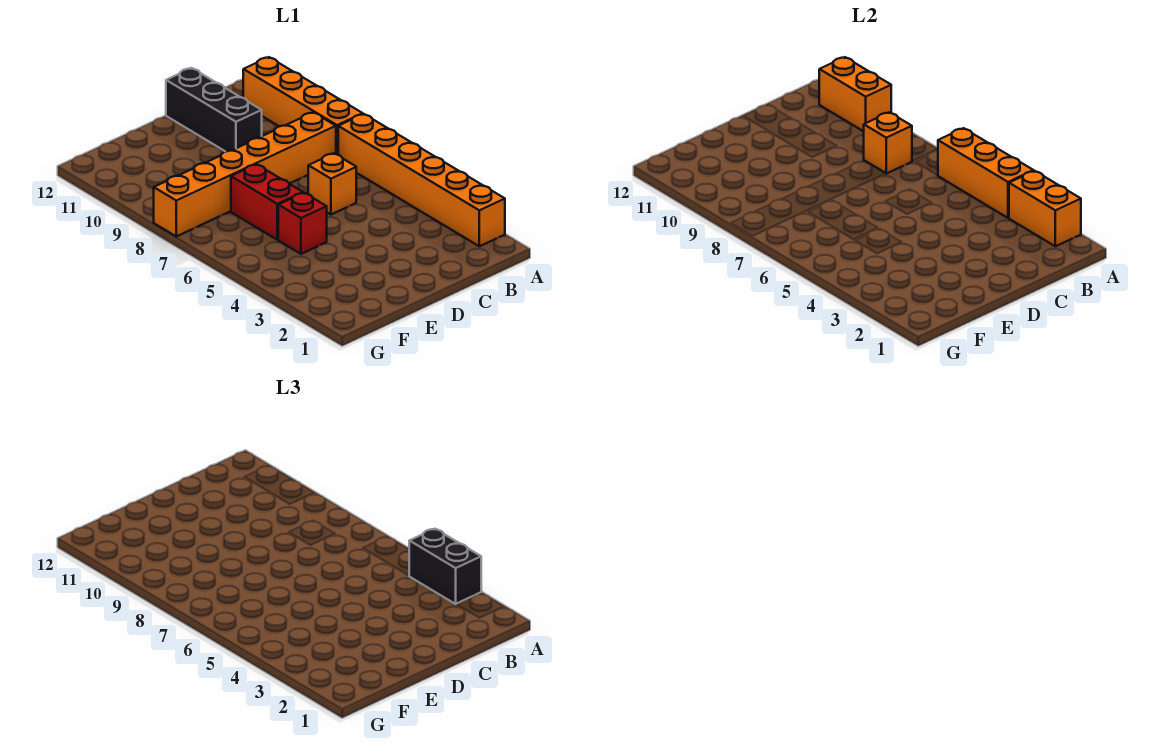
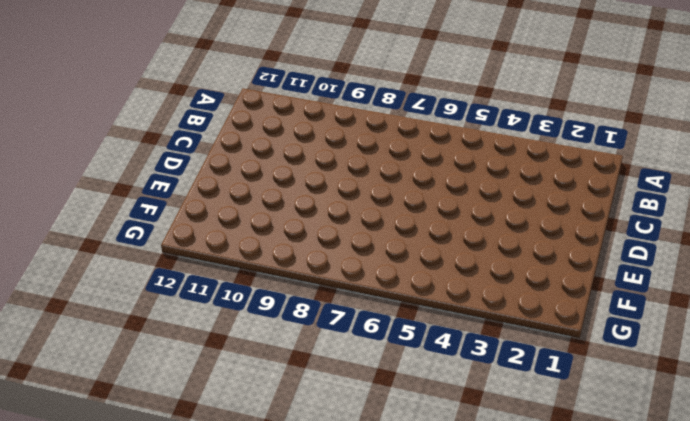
none -> orange 1x6 brick [338,114,505,246]
none -> orange 1x4 brick [243,57,363,155]
none -> orange 1x6 brick [154,112,336,236]

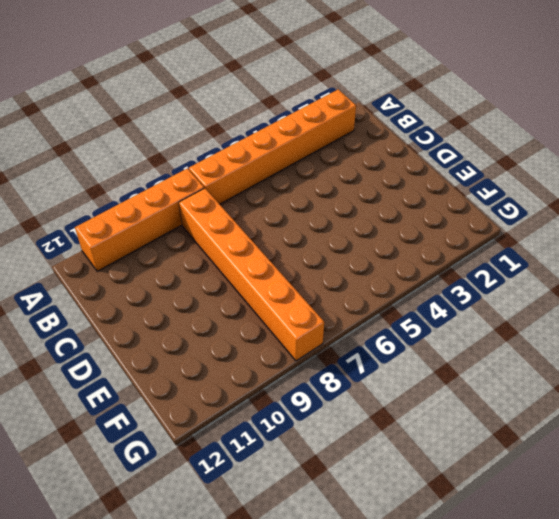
none -> orange 1x1 brick [308,153,356,215]
none -> black 1x3 brick [166,68,262,152]
none -> red 1x1 brick [278,193,327,254]

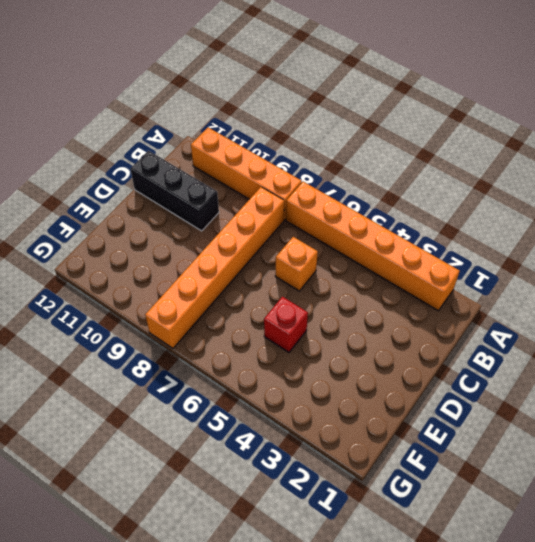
none -> red 1x2 brick [231,164,303,240]
none -> orange 1x2 brick [1009,171,1081,246]
none -> orange 1x3 brick [938,128,1034,218]

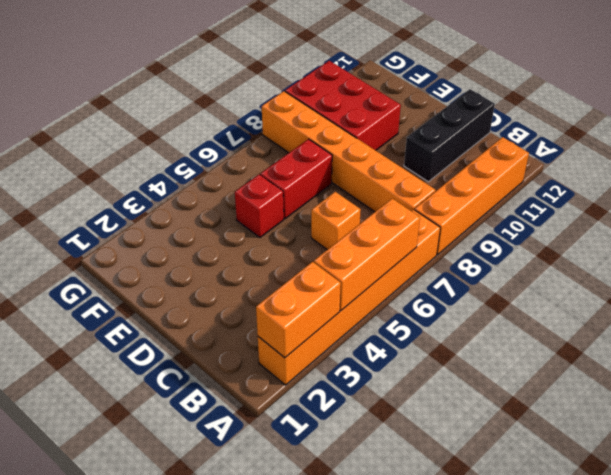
red 2x3 brick [285,61,401,150] -> none
none -> orange 1x2 brick [819,57,891,131]
none -> orange 1x1 brick [864,112,912,174]
none -> black 1x2 brick [409,529,481,604]

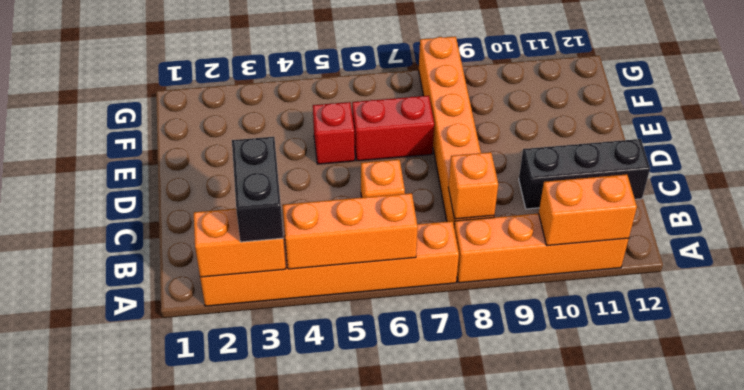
black 1x2 brick [232,137,283,242] -> black 1x2 brick turned to [409,529,481,604]

